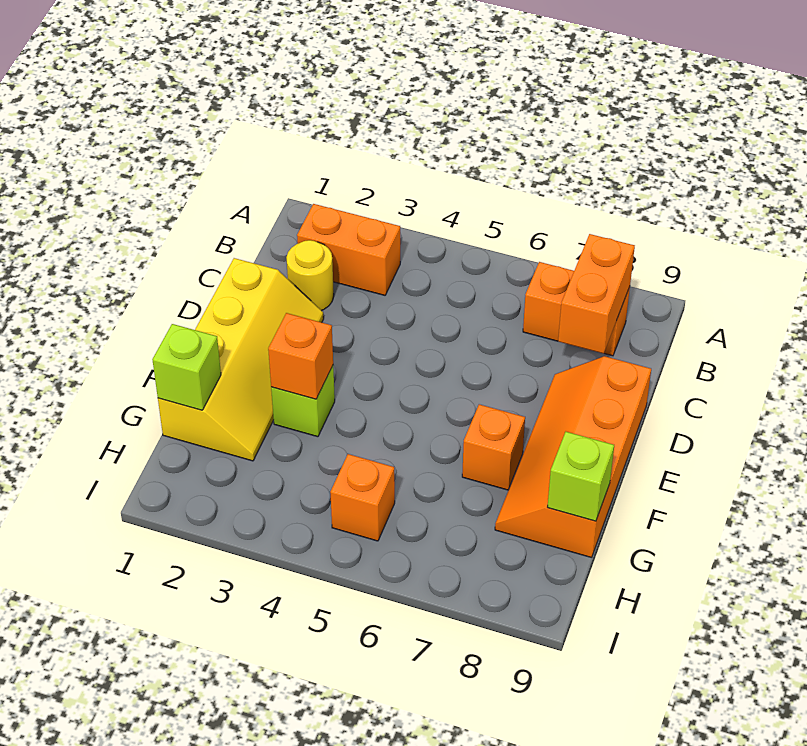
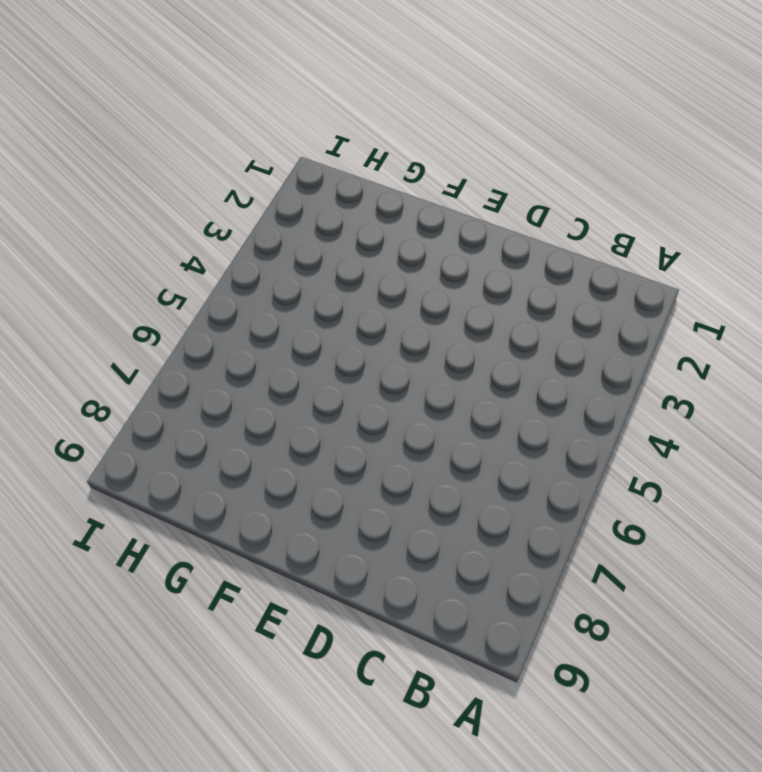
none -> orange 1x2 brick [297,204,400,295]
none -> orange 1x2 brick [523,262,630,356]
none -> yellow 1x1 round brick [286,240,334,311]

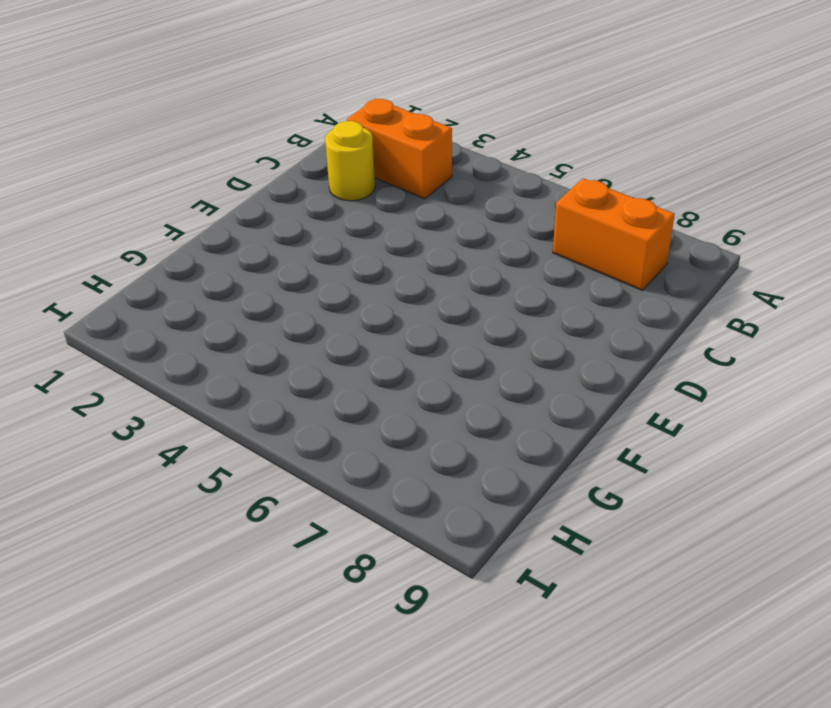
none -> yellow 2x4 slope [158,258,324,461]
none -> orange 2x4 slope [495,356,651,558]
none -> lime 1x1 brick [271,366,335,437]

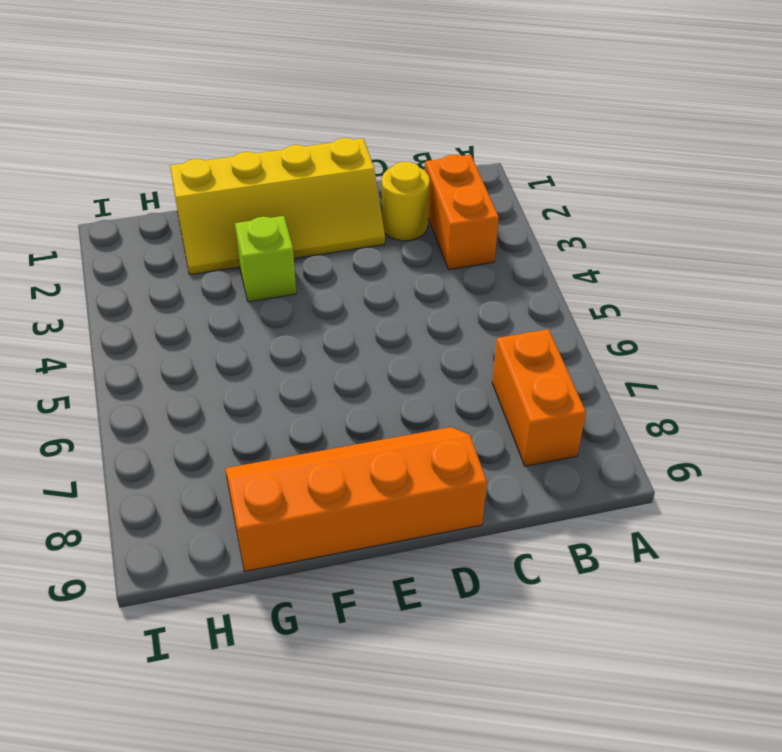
none -> orange 1x1 brick [462,404,525,490]
none -> orange 1x1 brick [330,454,395,541]
none -> orange 1x2 brick [558,234,635,354]

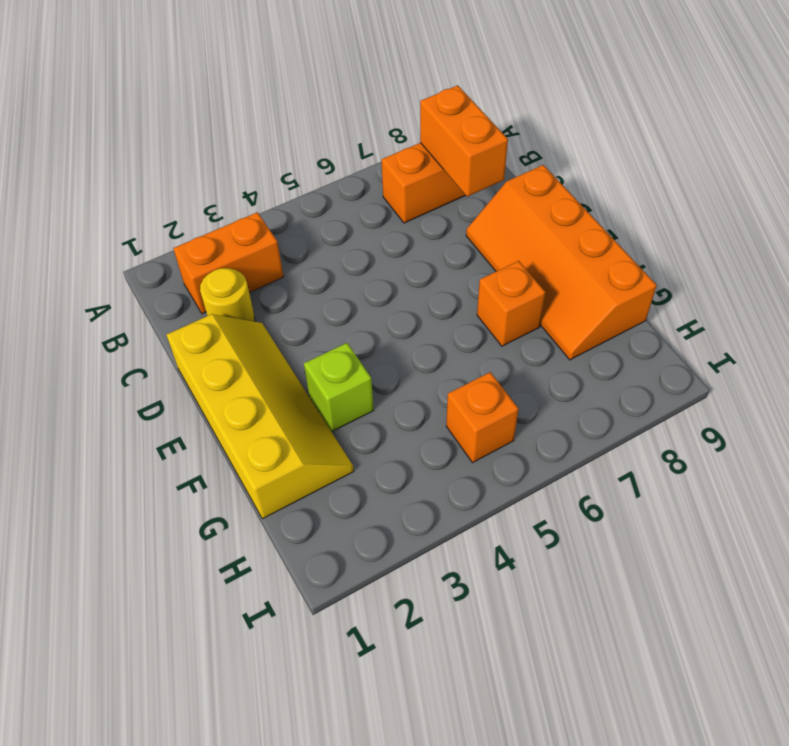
none -> orange 1x1 brick [268,313,333,399]
none -> lime 1x1 brick [152,324,221,410]
none -> lime 1x1 brick [548,432,614,521]

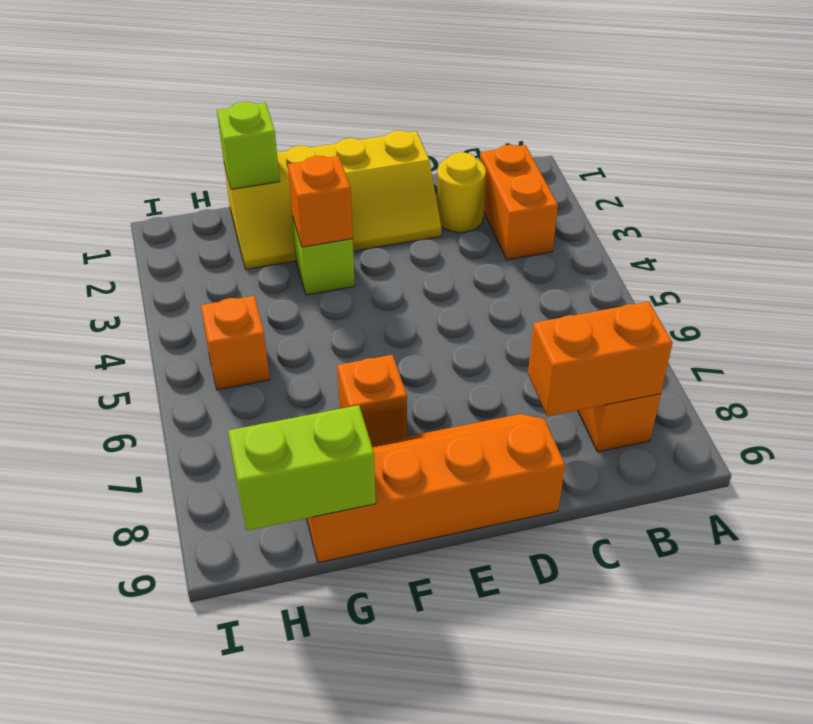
lime 1x2 brick [228,405,376,530] -> lime 1x1 brick [548,432,614,521]

